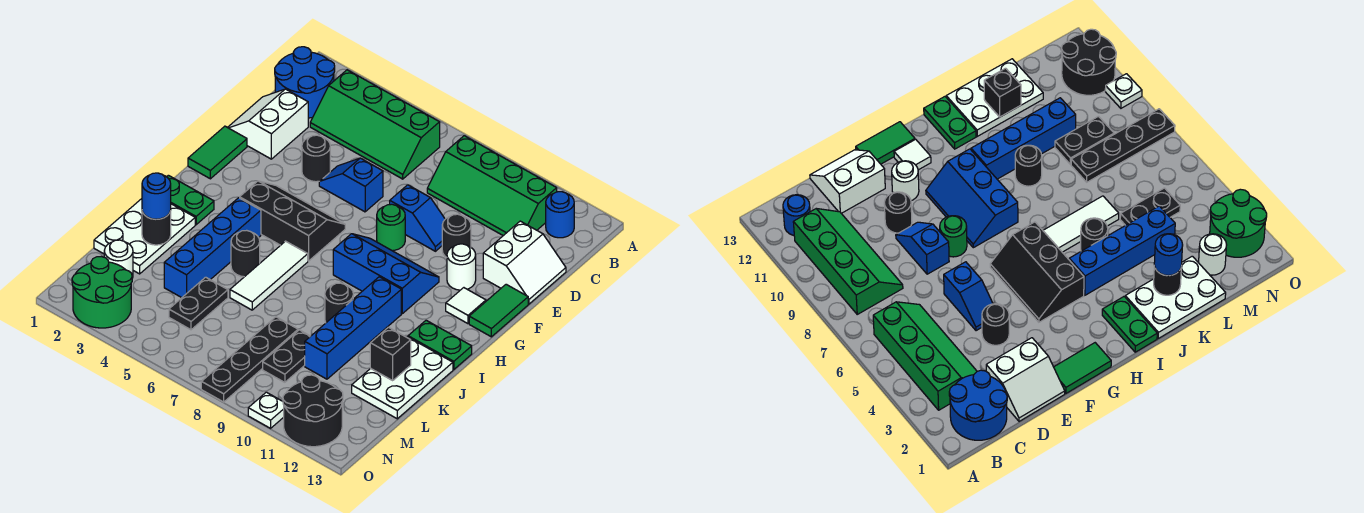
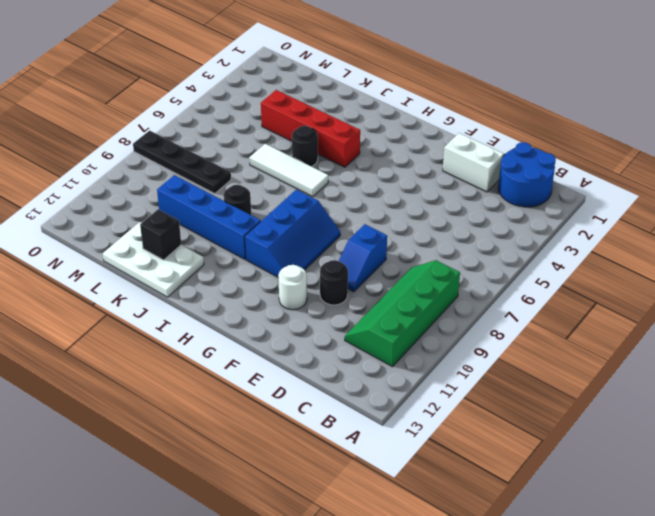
red 1x4 brick [261,90,360,167] -> blue 1x4 brick [164,198,261,298]
none -> green 2x4 slope [310,70,440,179]
none -> blue 1x1 round brick [546,192,574,238]
none -> white 2x2 slope [483,221,566,304]
none -> black 1x1 round brick [302,135,330,182]

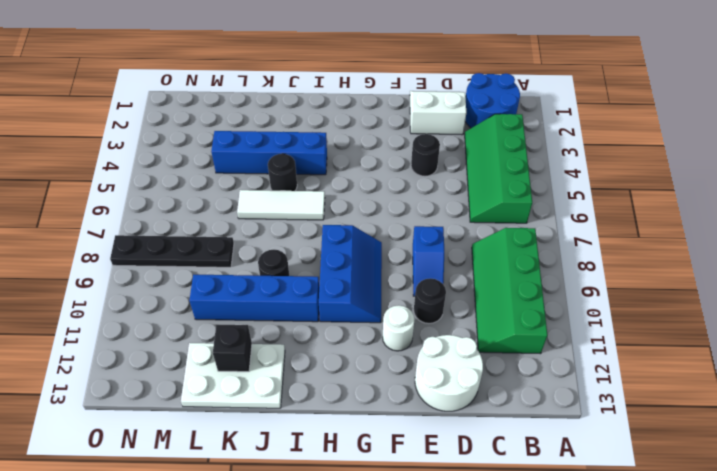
white 2x2 round brick [415,335,483,411] -> white 2x2 slope [483,221,566,304]
none -> blue 1x1 round brick [546,192,574,238]
none -> blue 1x2 slope [319,158,383,212]
none -> green 1x2 tile [188,126,247,179]
none -> green 1x1 round brick [377,204,405,251]

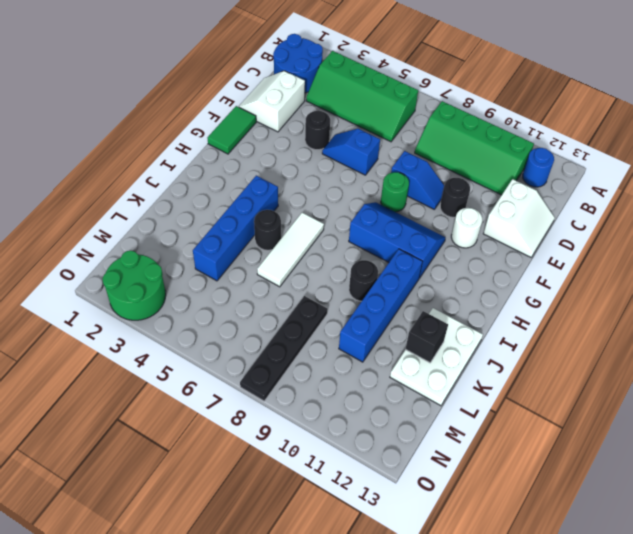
none -> green 1x2 tile [469,284,528,337]
none -> black 2x3 slope [240,181,345,261]
none -> white 1x1 tile [446,288,486,324]
none -> green 1x2 plate [167,175,214,225]

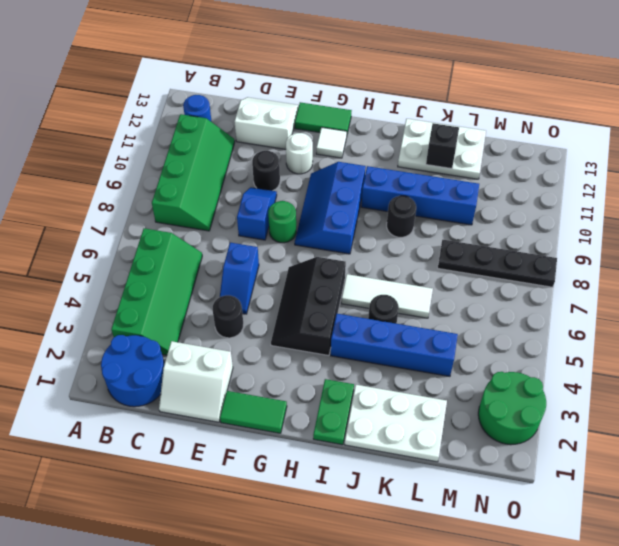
none -> green 1x2 plate [408,320,472,370]
none -> black 1x2 plate [169,277,228,330]
none -> black 1x2 plate [263,330,310,382]
none -> white 1x1 round brick [104,240,133,278]

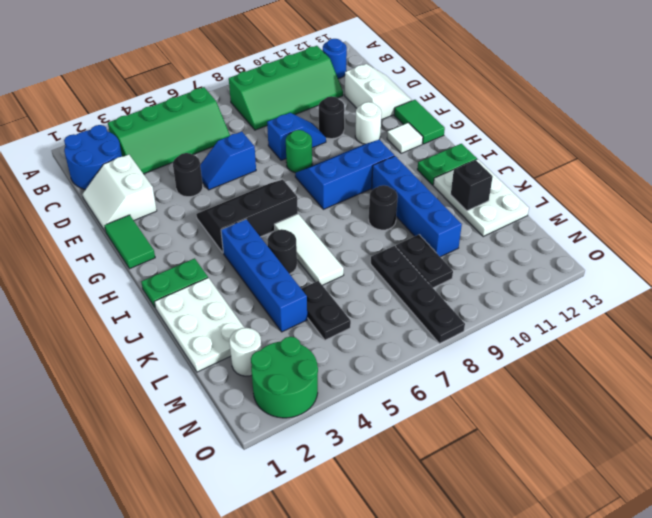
none -> black 2x2 round brick [283,375,343,447]
none -> white 1x1 plate [248,392,284,428]
none -> black 1x1 round brick [142,211,171,245]
none -> blue 1x1 round brick [142,173,171,219]

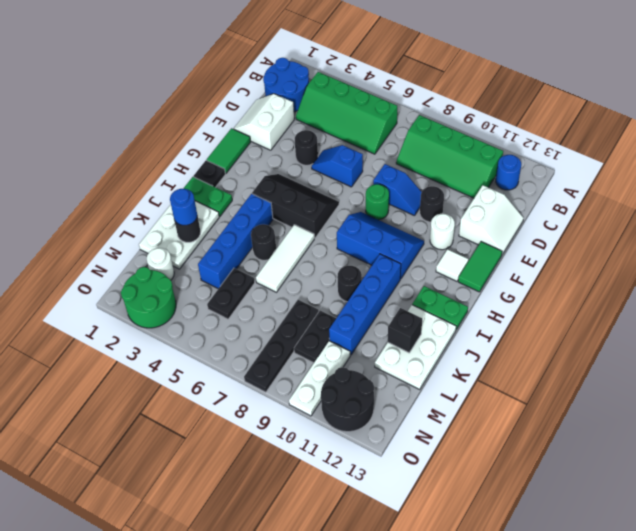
black 1x1 plate [194,160,225,187] -> none
white 1x3 plate [289,341,350,416] -> white 1x1 plate [248,392,284,428]

